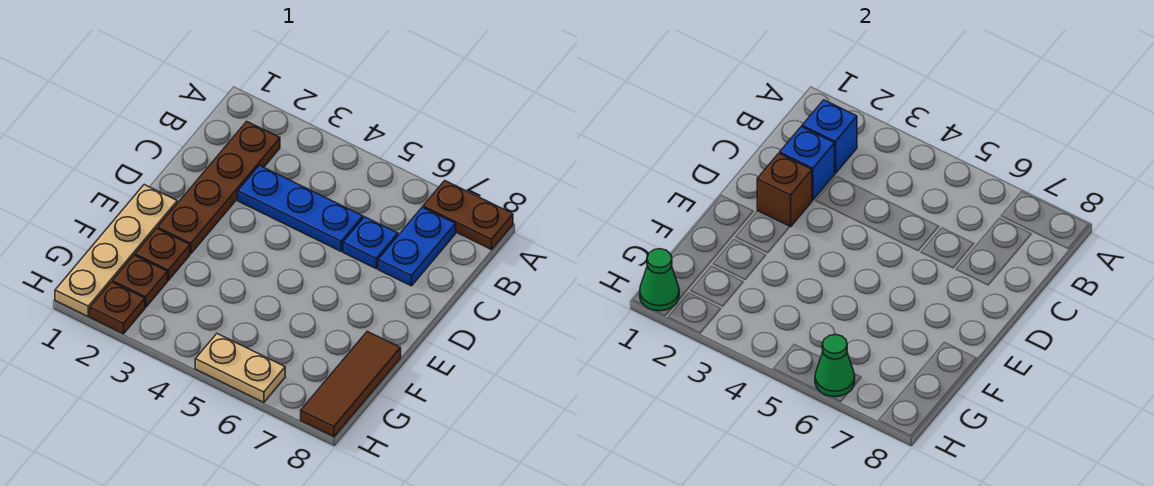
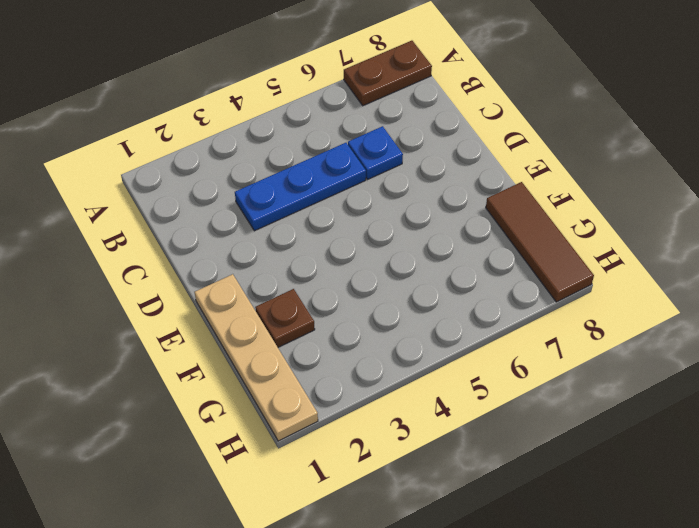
none -> brown 1x4 plate [158,122,280,254]
none -> blue 1x2 plate [378,207,456,286]
none -> brown 1x1 plate [113,255,168,307]

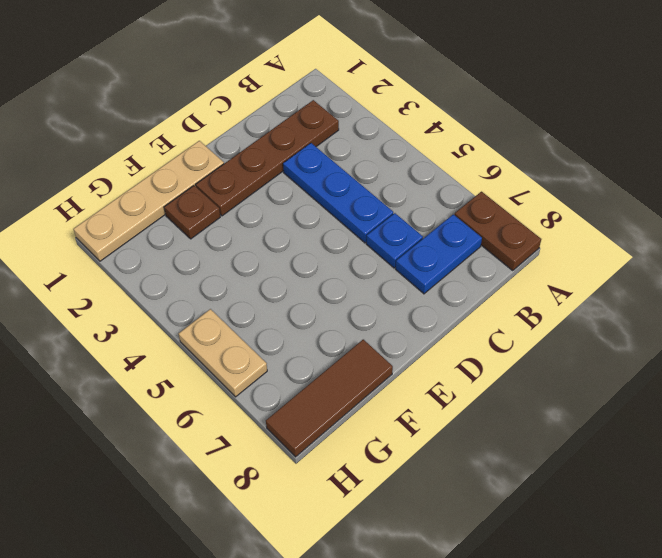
none -> brown 1x1 plate [113,255,168,307]
none -> brown 1x1 plate [90,282,145,334]
none -> blue 1x1 brick [802,100,857,173]

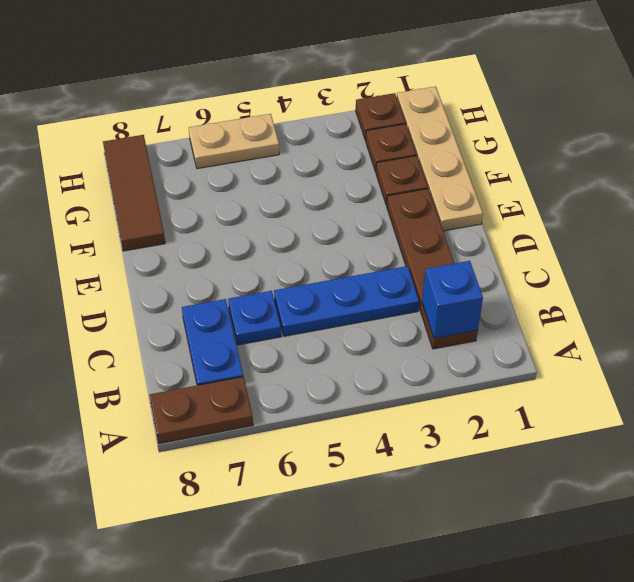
none -> blue 1x1 brick [780,127,835,200]
none -> brown 1x1 brick [757,153,812,227]
none -> green 1x1 cone [640,249,679,311]

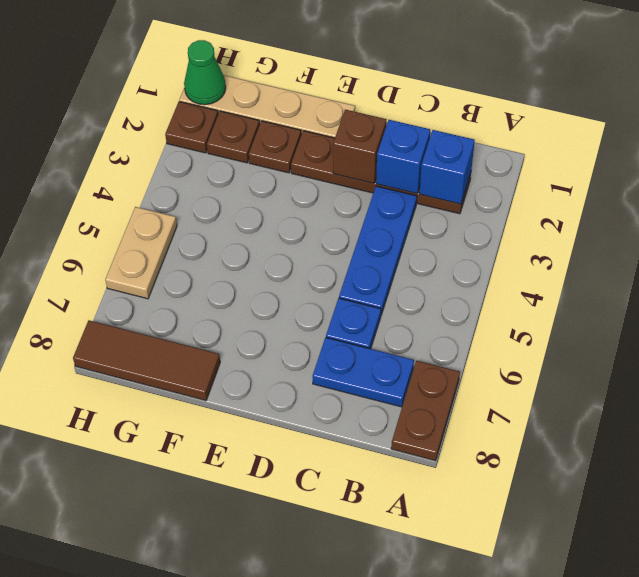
none -> green 1x1 cone [815,335,855,397]

